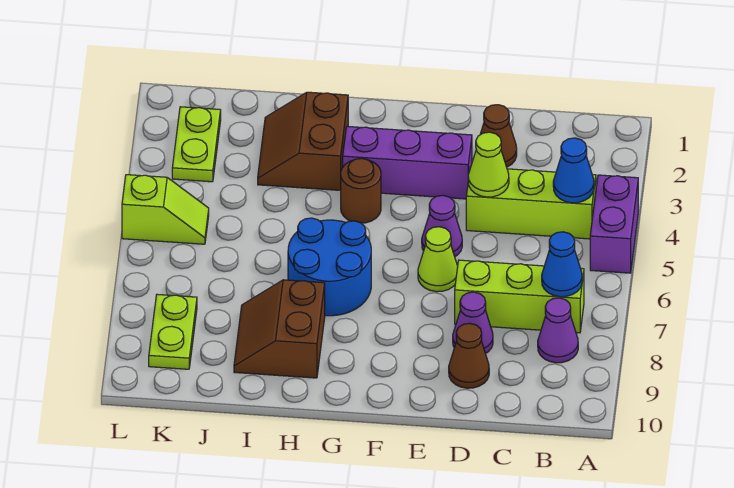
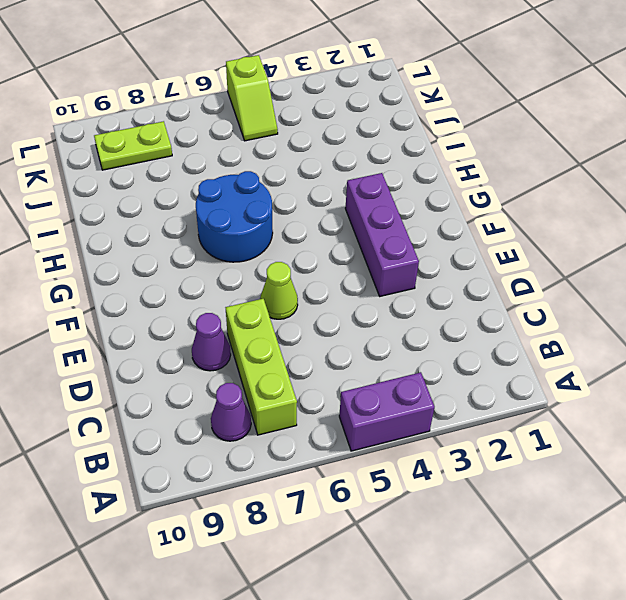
none -> lime 1x3 brick [466,166,596,239]
none -> brown 1x1 cone [480,105,517,167]
none -> brown 1x1 cone [449,323,489,388]

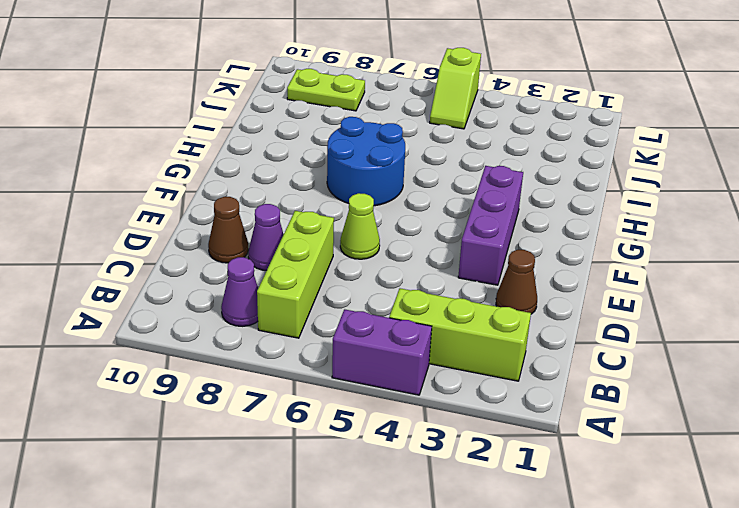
lime 1x3 brick [389,288,531,381] -> lime 1x3 brick turned to [466,166,596,239]
none -> purple 1x1 cone [422,195,462,256]
none -> brown 1x1 round brick [341,158,381,223]
none -> brown 2x2 slope [258,92,348,190]

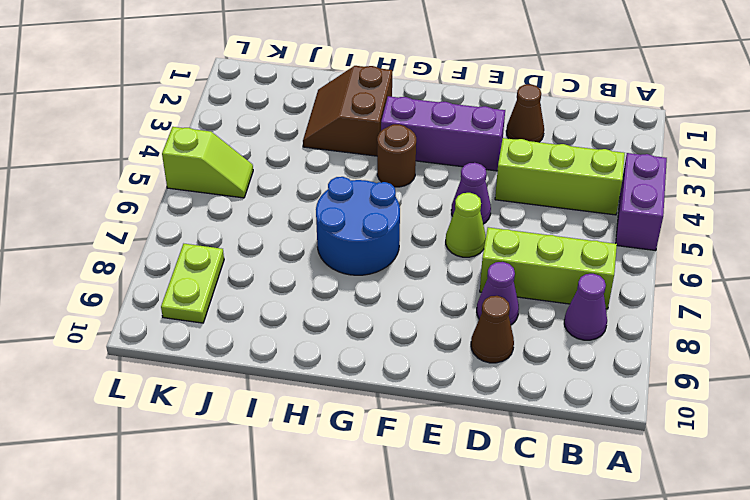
none -> brown 2x2 slope [234,280,325,378]
none -> lime 1x2 plate [172,107,221,182]
none -> blue 1x1 cone [553,138,594,203]

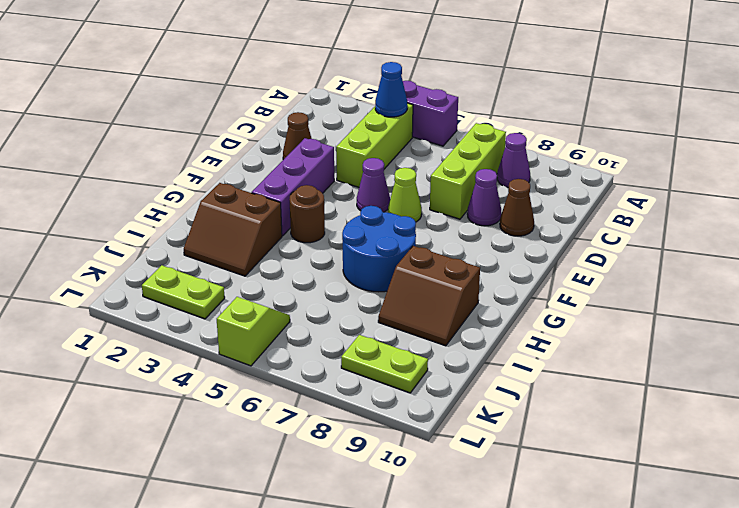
none -> blue 1x1 cone [542,232,582,297]
none -> lime 1x1 cone [468,132,509,197]

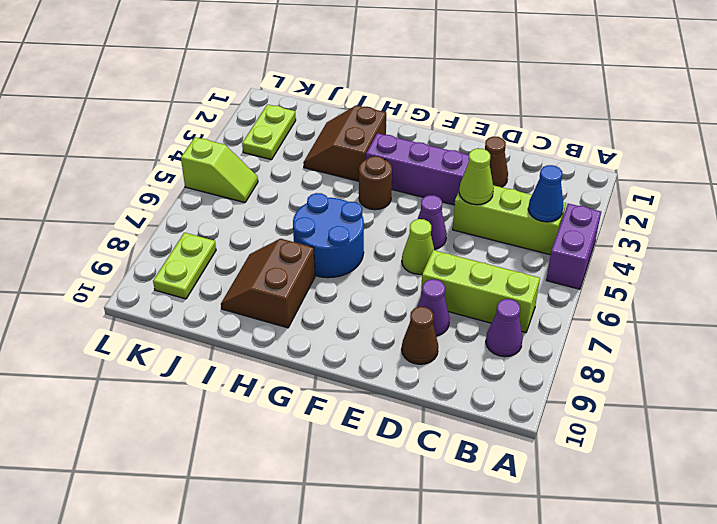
none -> blue 1x1 cone [542,232,582,297]

